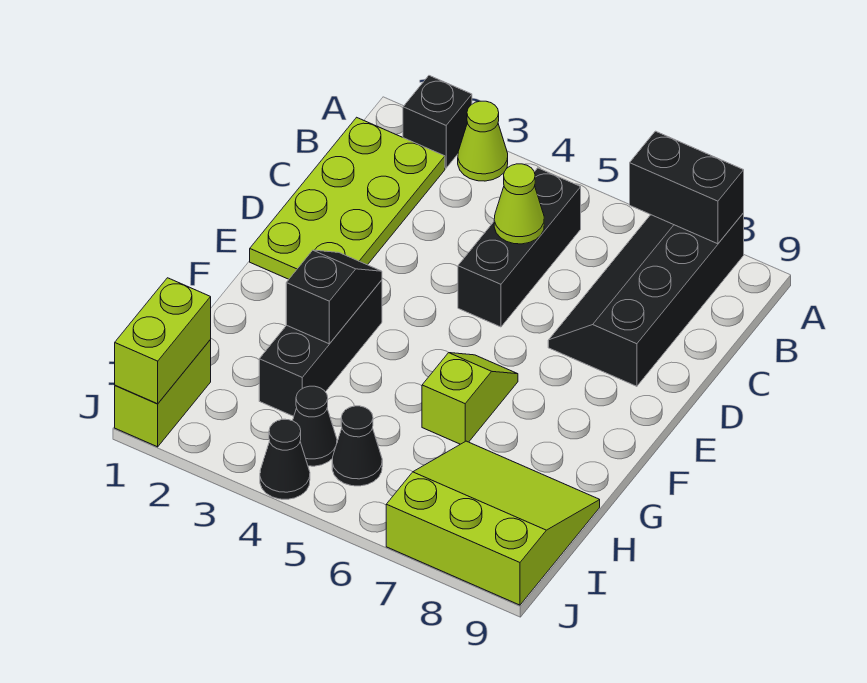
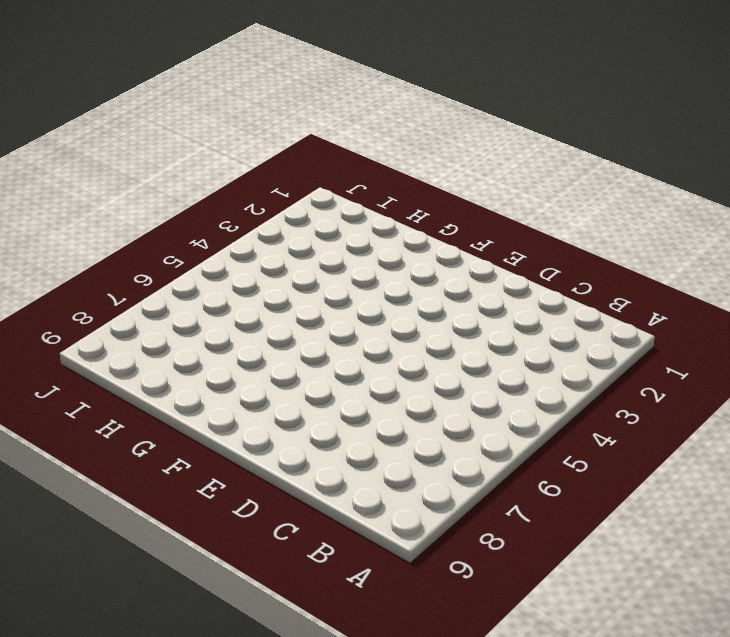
none -> black 1x1 brick [403,76,472,168]
none -> lime 1x1 cone [458,101,508,181]
none -> black 2x4 slope [548,213,744,386]

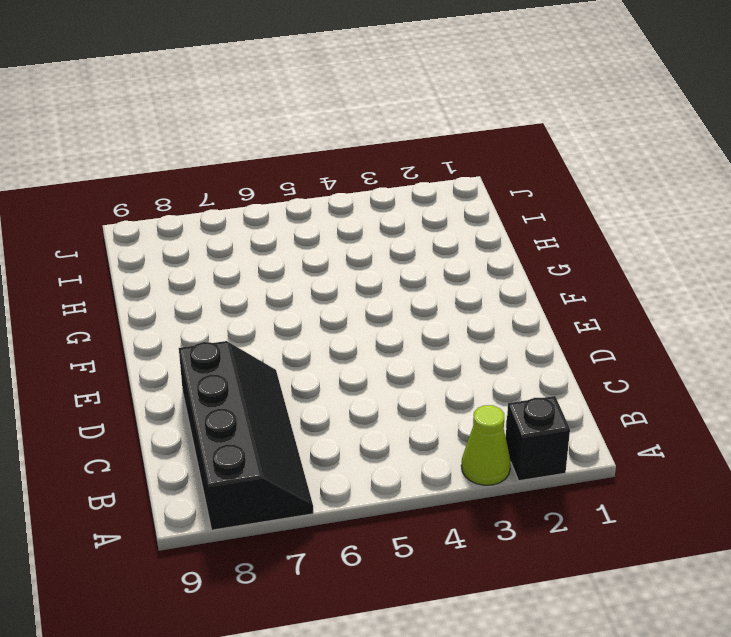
none -> lime 2x4 plate [250,117,445,279]
none -> black 1x3 brick [458,168,581,327]
none -> black 1x3 brick [259,280,382,416]

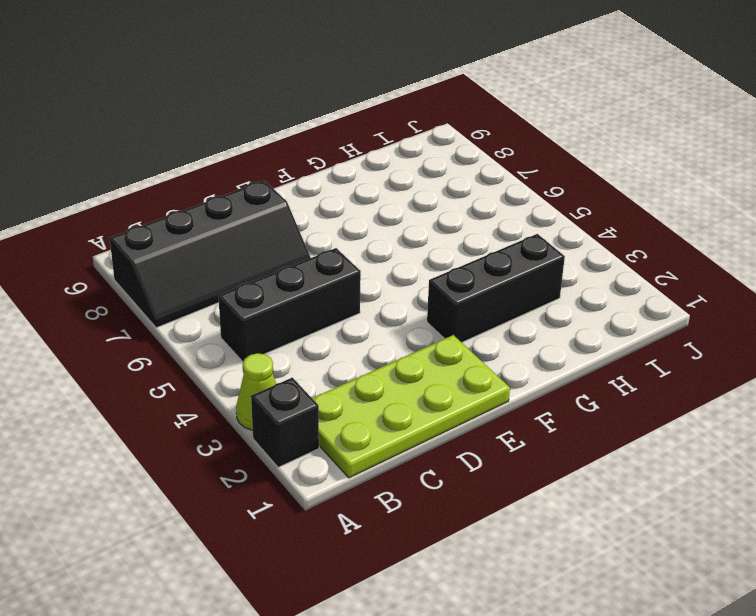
none -> lime 1x2 slope [422,353,518,444]
none -> lime 3x3 slope [386,441,600,605]
none -> lime 1x2 brick [115,340,211,447]

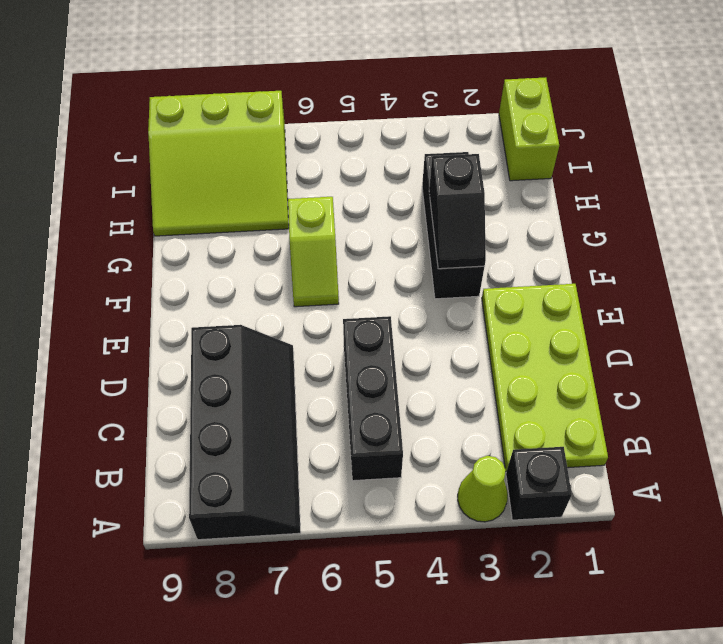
none -> black 1x1 cone [293,386,337,466]
none -> black 1x1 cone [332,406,382,486]
none -> black 1x1 cone [260,419,310,499]

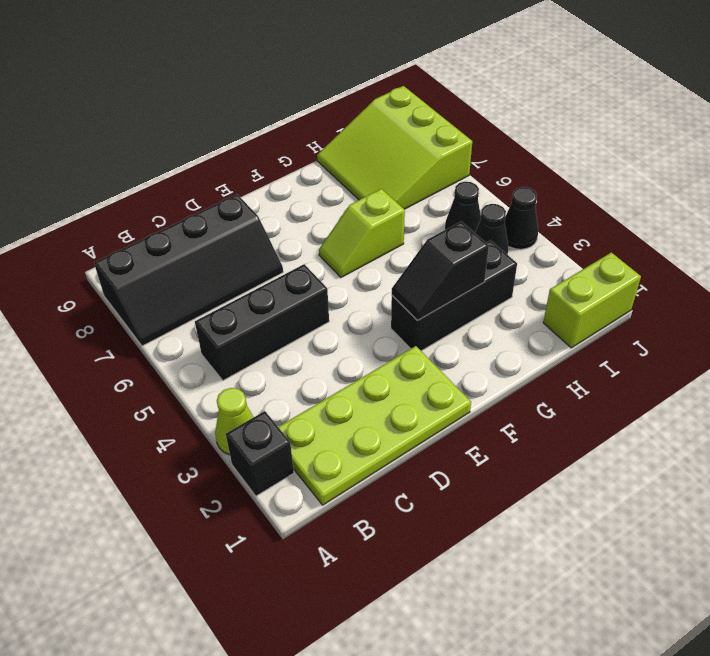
none -> black 1x2 brick [630,131,744,244]
none -> lime 1x1 cone [494,164,544,244]
none -> lime 1x2 brick [115,278,211,404]

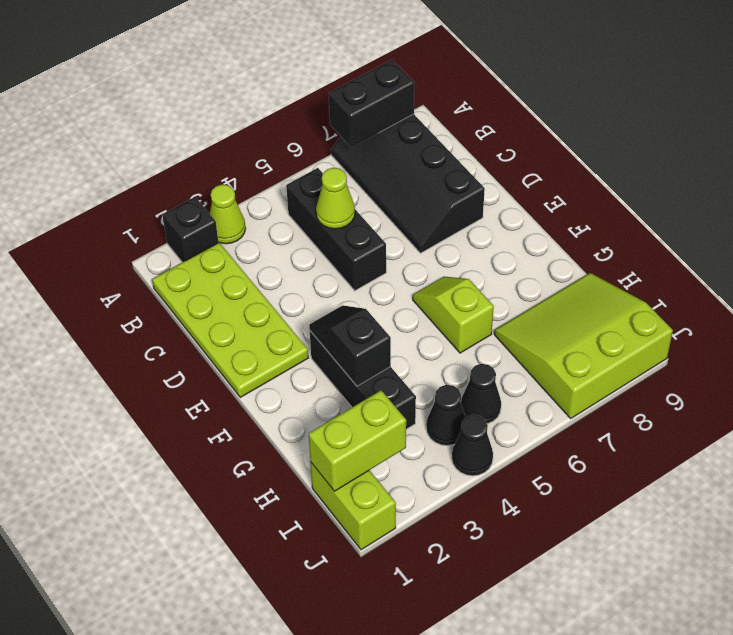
lime 1x2 brick [309,390,406,491] -> lime 1x2 brick turned to [115,278,211,404]

